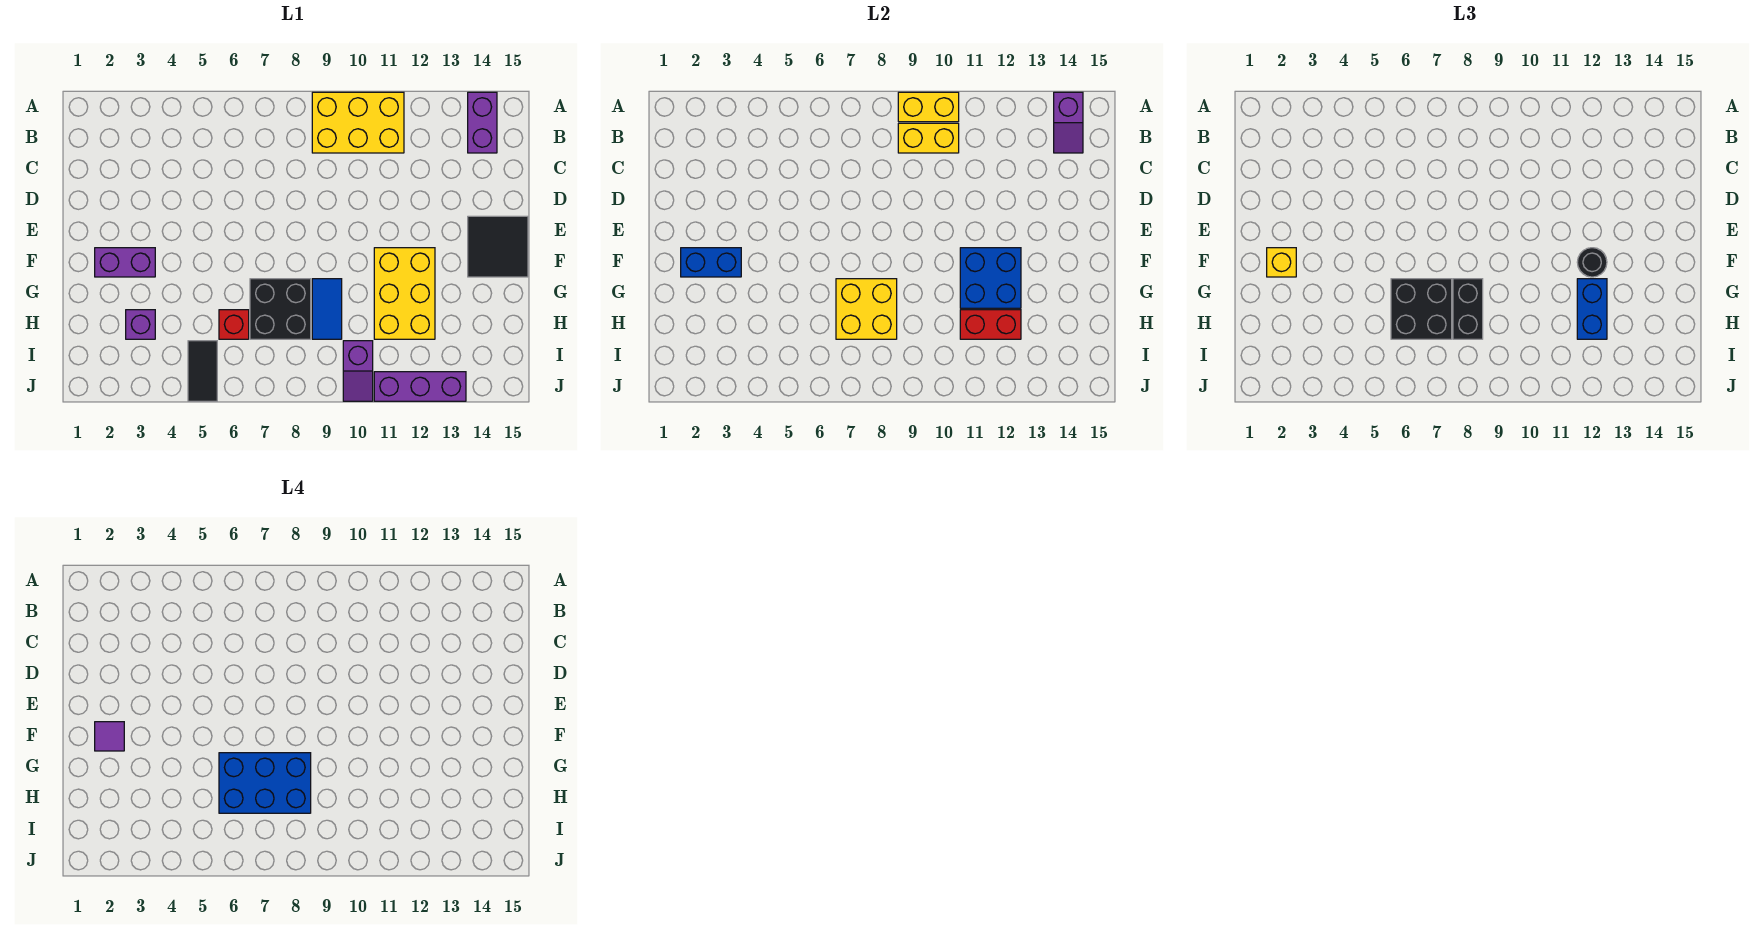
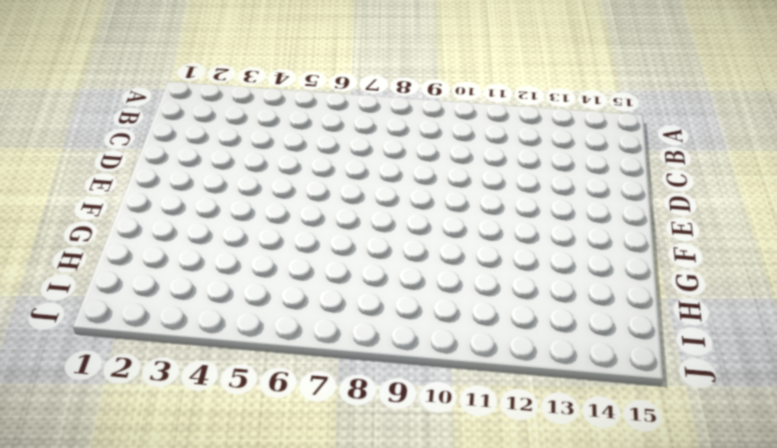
none -> yellow 2x3 brick [312,92,404,153]
none -> purple 1x2 brick [468,92,497,153]
none -> black 2x2 tile [468,216,528,277]

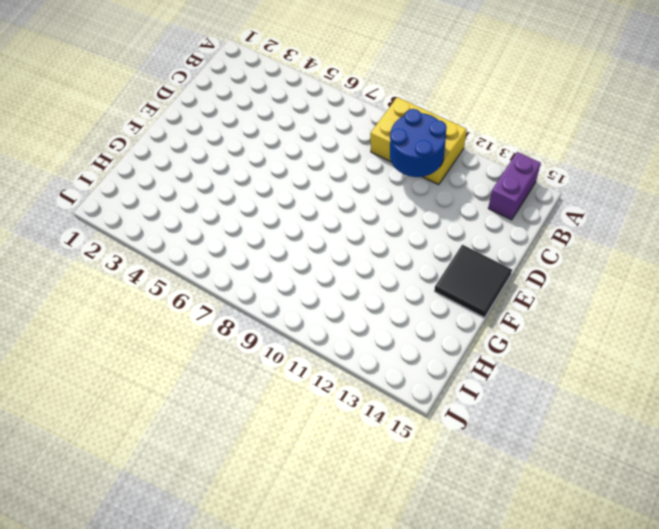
blue 2x2 round brick [390,109,447,177] -> yellow 1x2 brick [898,123,959,153]
none -> purple 1x2 brick [95,248,155,277]
none -> yellow 2x3 brick [374,248,435,339]
none -> black 2x2 brick [250,279,311,339]

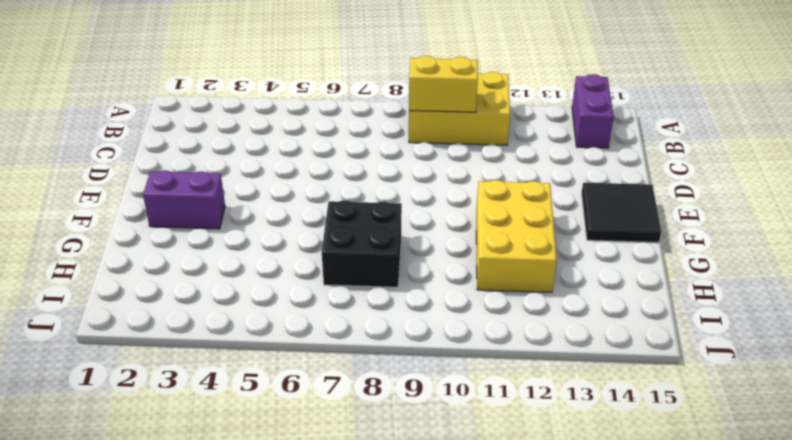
none -> blue 1x2 tile [312,279,342,339]
none -> purple 1x1 brick [126,310,155,339]
none -> red 1x1 brick [219,310,249,339]

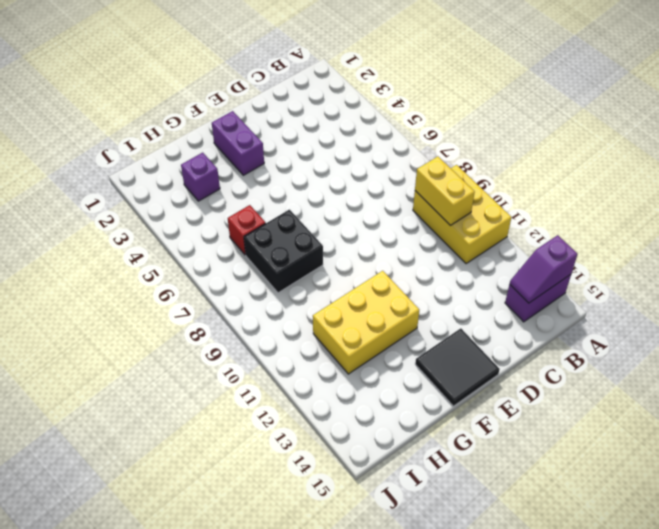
none -> blue 1x2 tile [312,279,342,339]
none -> black 1x2 tile [188,341,217,401]
none -> purple 1x2 slope [343,341,373,401]

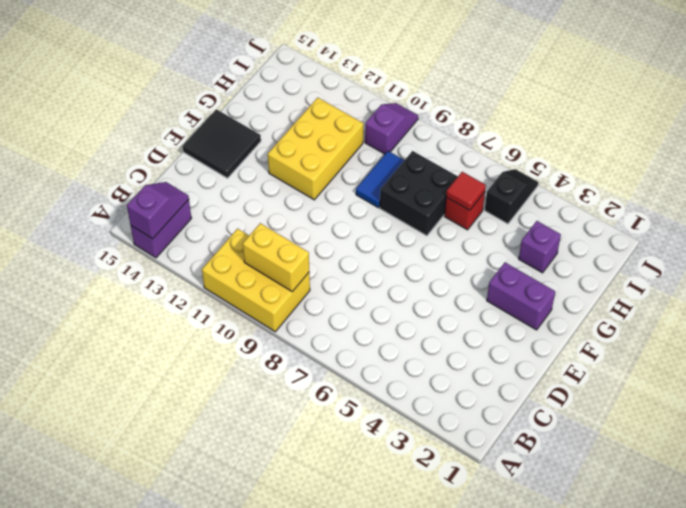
red 1x1 tile [446,172,486,210] -> none
black 1x2 slope [485,169,539,224] -> black 1x2 tile [188,341,217,401]
none -> purple 1x3 brick [374,372,466,401]
none -> yellow 1x2 brick [898,92,959,122]
none -> blue 1x2 brick [681,248,741,277]

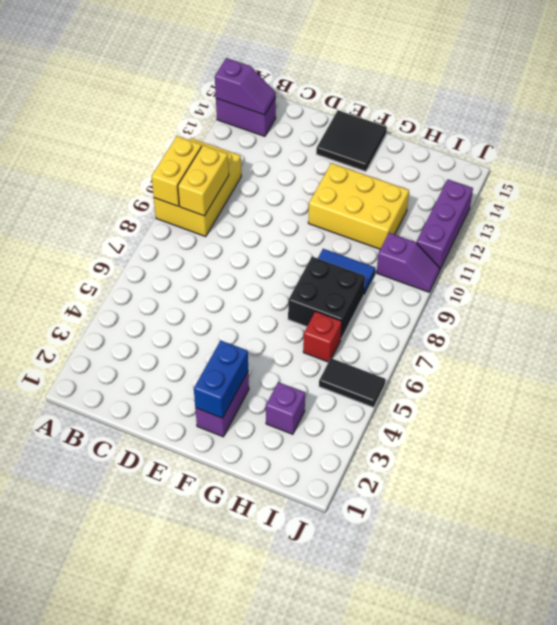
none -> blue 2x2 brick [960,248,1021,308]
none -> yellow 2x2 brick [836,279,897,339]
none -> red 1x2 brick [960,310,1021,339]

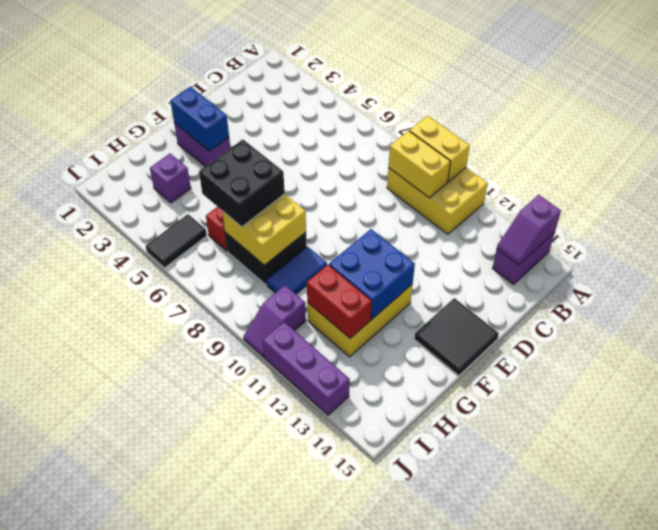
none -> yellow 1x1 brick [1267,248,1296,277]
none -> black 1x1 round brick [1577,248,1607,277]
none -> black 1x2 brick [1453,279,1483,339]

